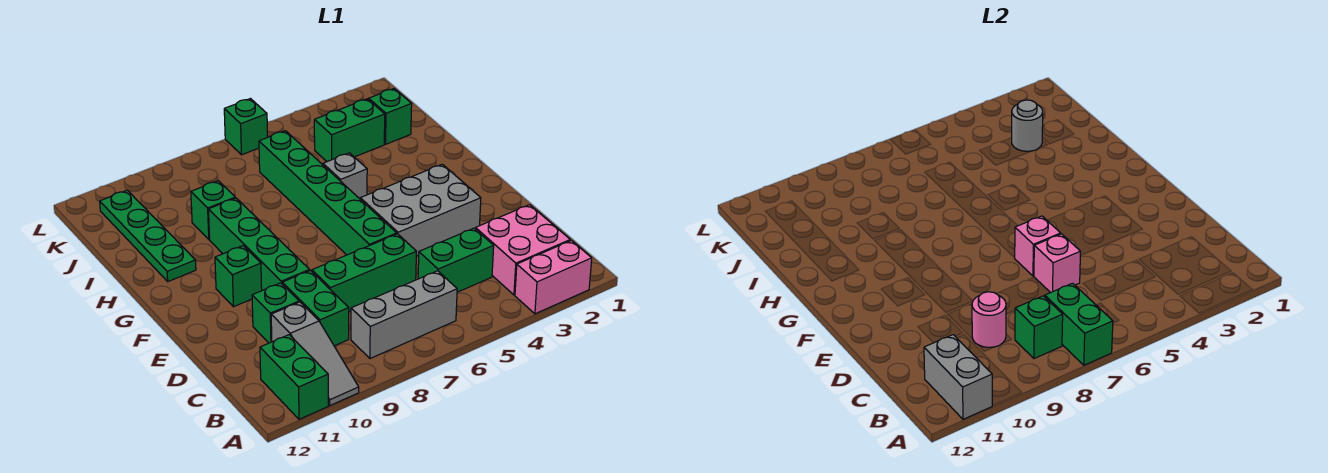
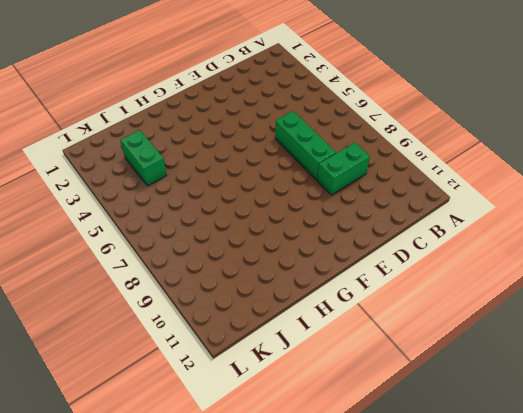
none -> pink 1x2 brick [515,240,592,314]
none -> grey 1x3 slope [271,302,359,405]
none -> green 1x2 brick [260,335,328,419]

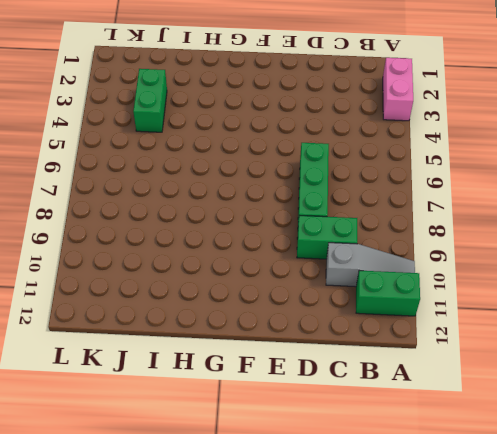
none -> pink 2x2 brick [475,205,570,295]
none -> grey 1x3 brick [351,271,457,359]
none -> green 1x2 brick [418,228,494,292]

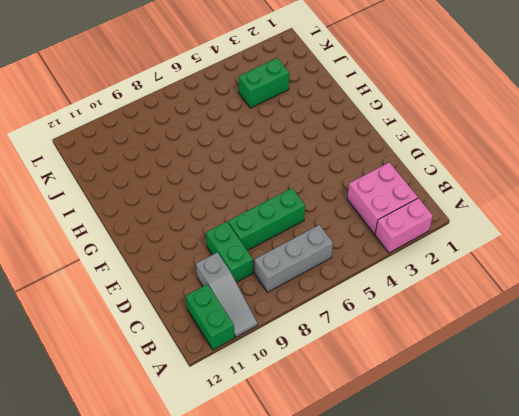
none -> green 1x2 brick [418,228,494,292]
none -> green 1x1 brick [252,283,299,343]
none -> grey 2x3 brick [360,164,481,256]

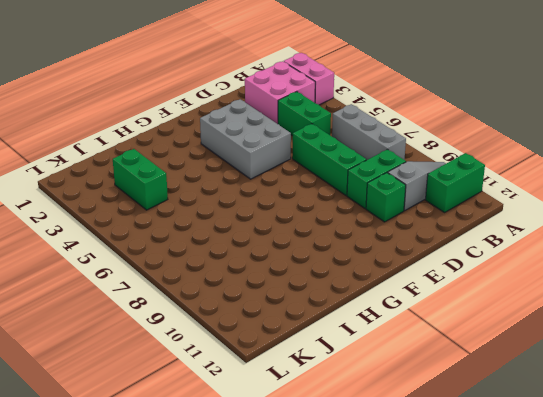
none -> green 1x6 brick [259,131,397,255]
none -> green 1x4 brick [208,198,310,290]
none -> green 1x1 brick [215,246,262,307]

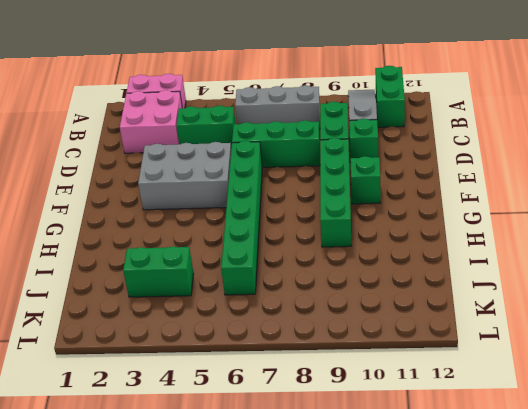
none -> grey 1x1 brick [323,153,367,199]
none -> green 1x4 plate [100,190,196,281]
none -> green 1x1 brick [191,181,235,239]

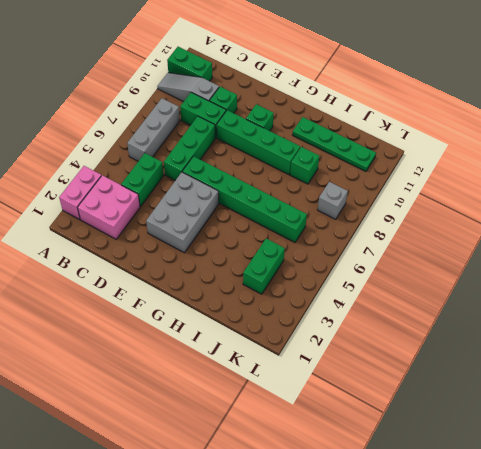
grey 1x1 brick [317,182,348,219] -> grey 1x1 brick moved to [323,153,367,199]
none -> green 1x1 brick [369,89,412,144]
none -> green 1x1 brick [224,99,268,155]
none -> green 1x2 brick [1045,283,1113,365]

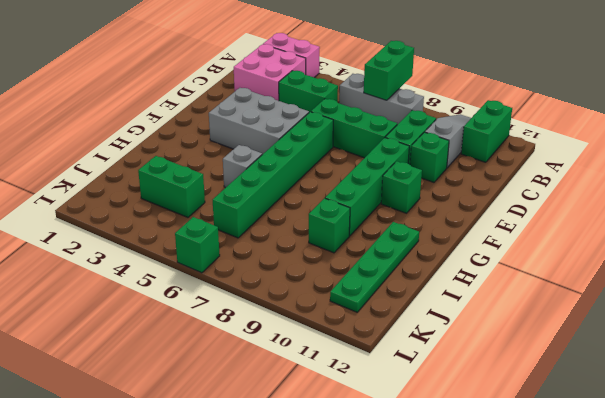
none -> green 1x1 brick [369,89,412,144]
none -> grey 1x2 brick [924,335,992,419]
none -> green 1x1 brick [1015,296,1063,359]

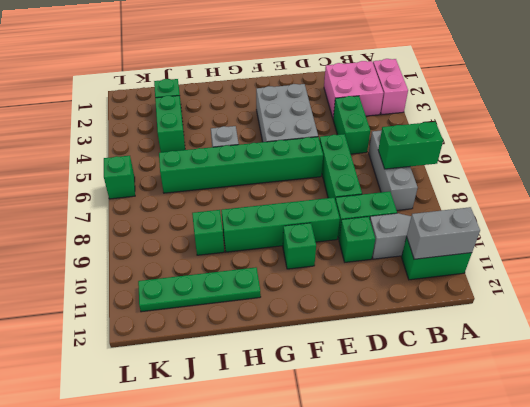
none -> green 1x1 brick [1015,296,1063,359]
none -> pink 1x1 round brick [972,292,1006,347]
none -> pink 1x1 brick [1034,234,1081,293]

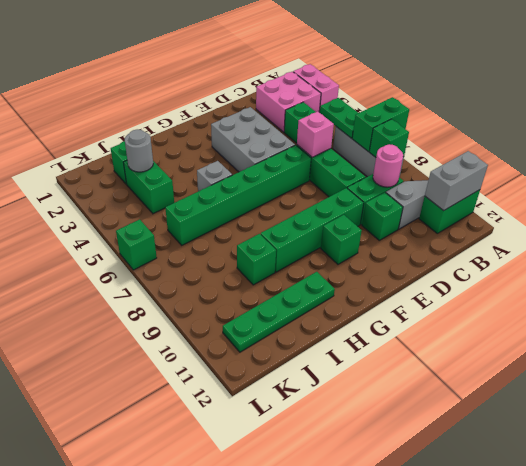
green 1x2 plate [319,98,358,138] -> none
none -> pink 1x1 brick [1015,216,1061,276]

